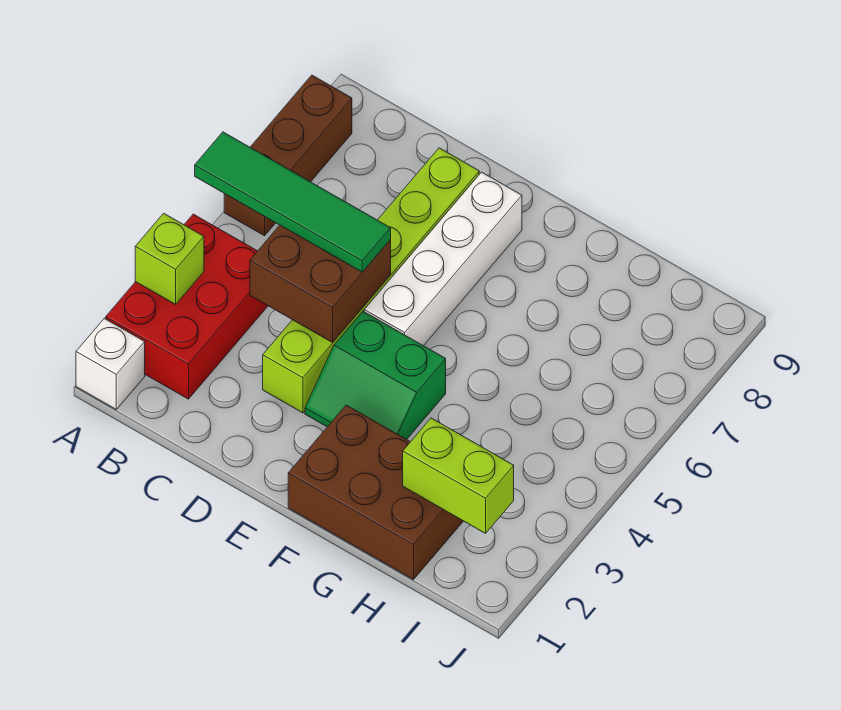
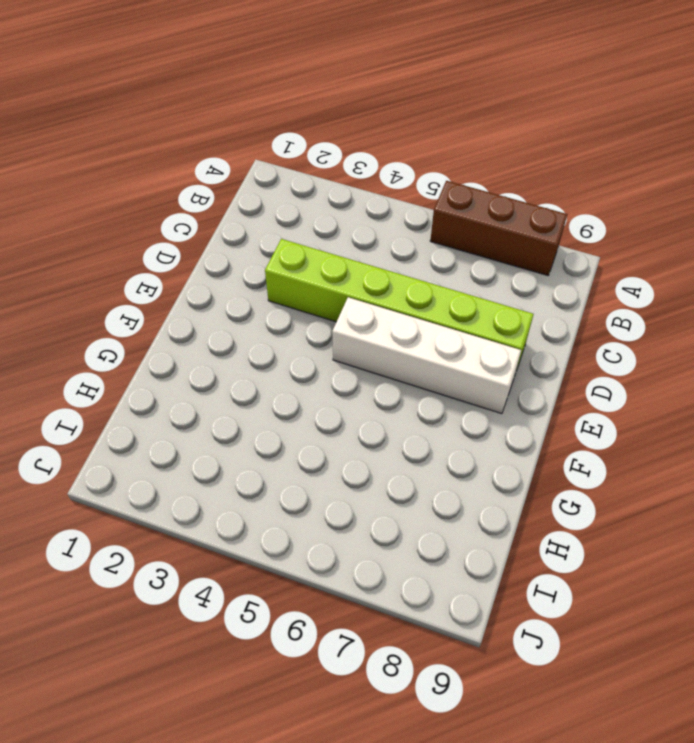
none -> white 1x1 brick [76,318,145,409]
none -> red 2x3 brick [106,214,268,399]

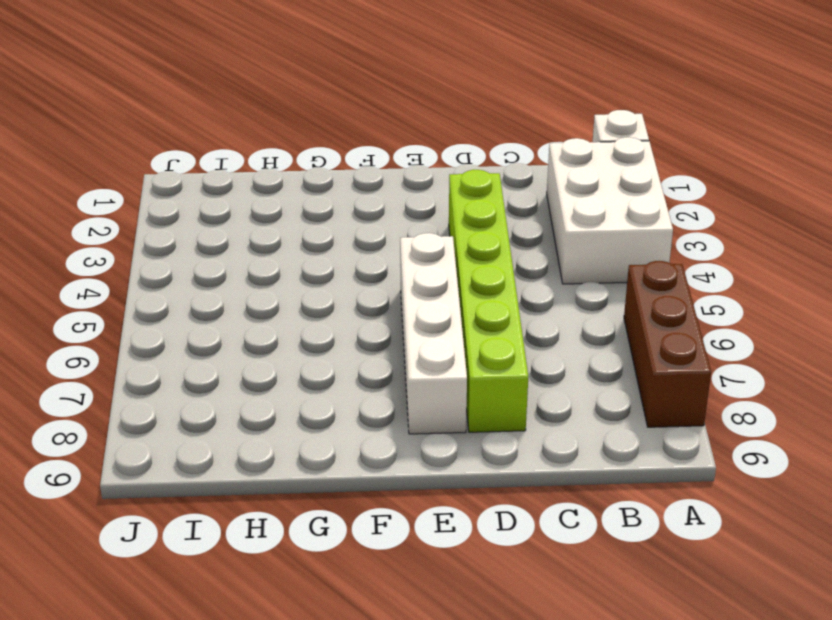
white 2x3 brick [547,137,673,284] -> red 2x3 brick [106,214,268,399]
none -> green 2x2 slope [305,311,446,440]
none -> brown 2x3 brick [288,405,463,580]

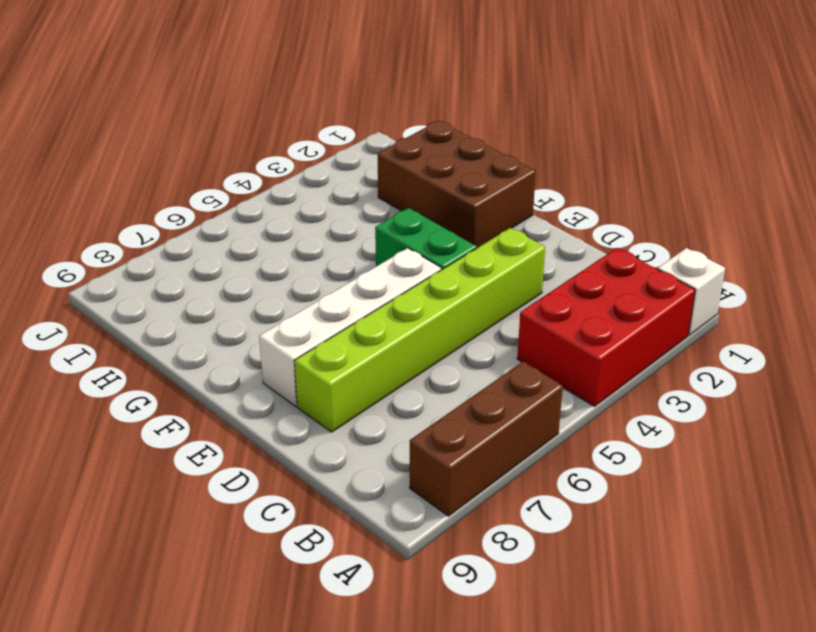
none -> lime 1x1 brick [135,213,204,304]
none -> brown 2x2 brick [250,225,391,342]

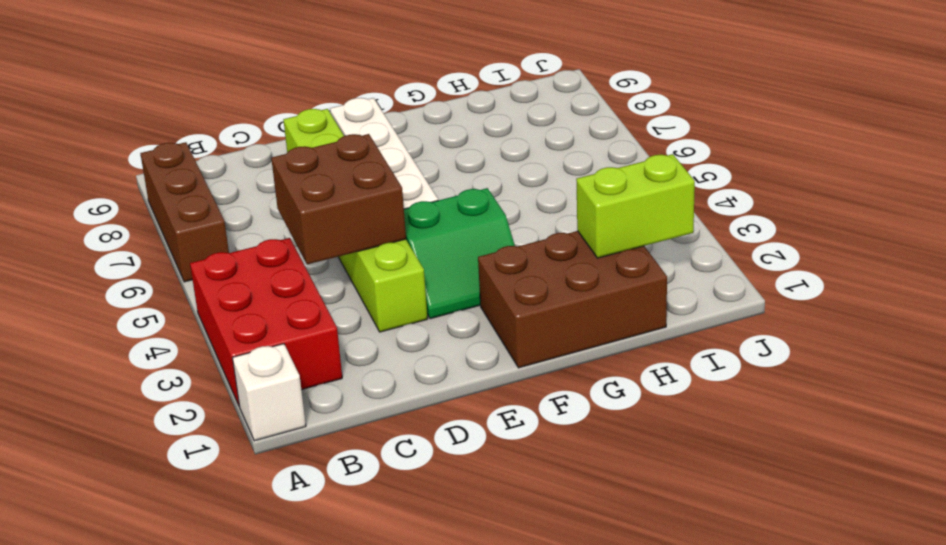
none -> lime 1x1 brick [135,213,204,304]
none -> green 1x4 tile [195,132,391,272]

